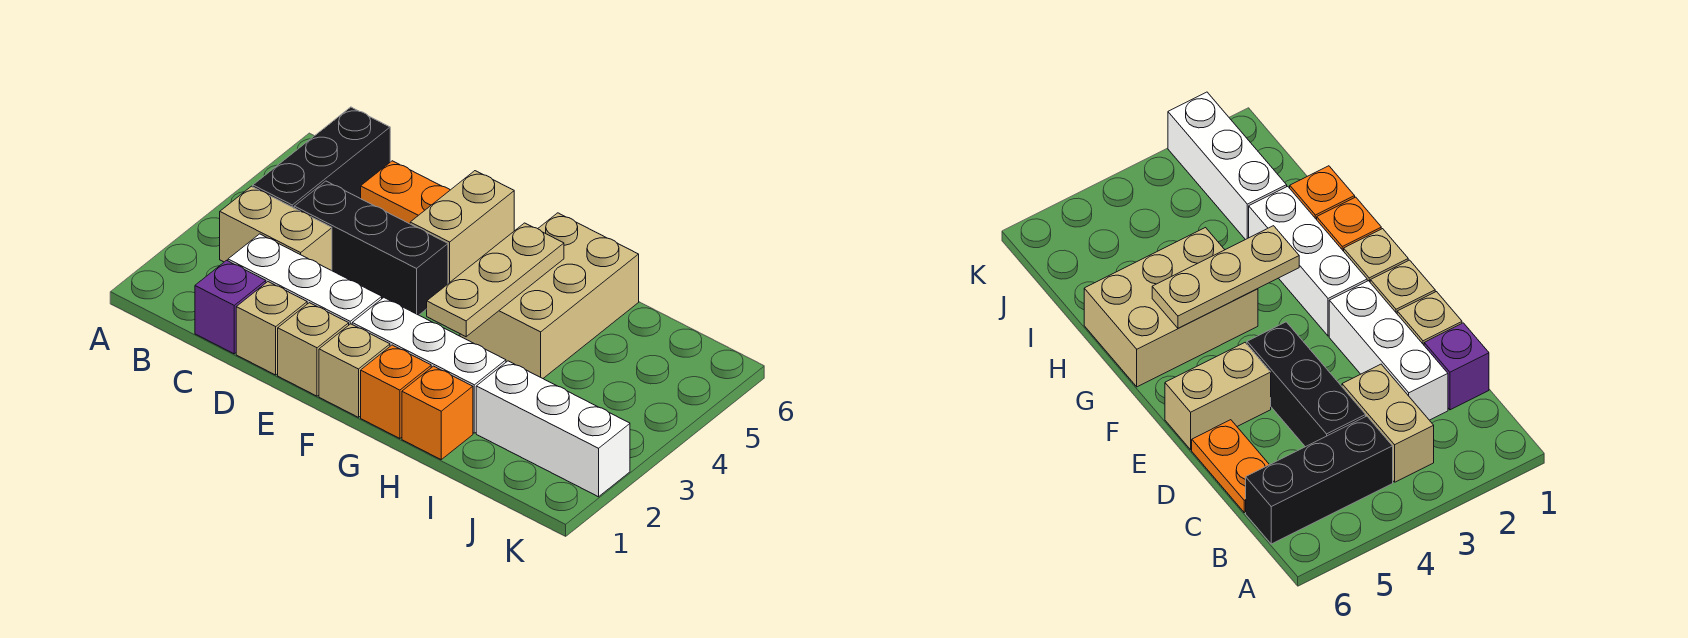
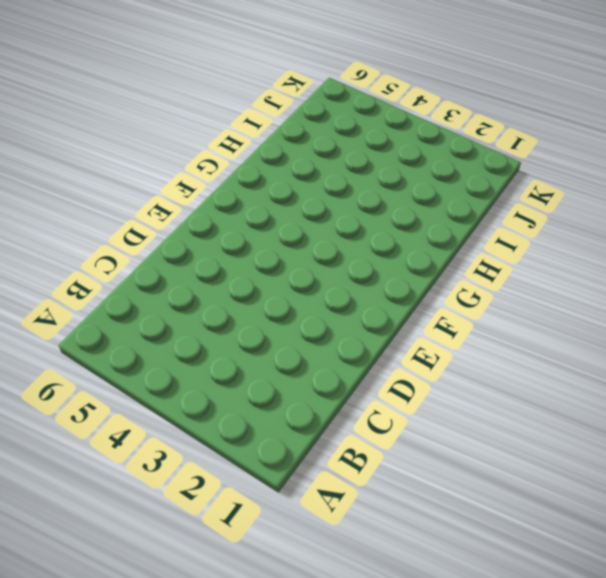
none -> tan 1x2 brick [220,186,332,271]
none -> black 1x3 brick [253,107,390,208]
none -> purple 1x1 brick [195,260,266,354]

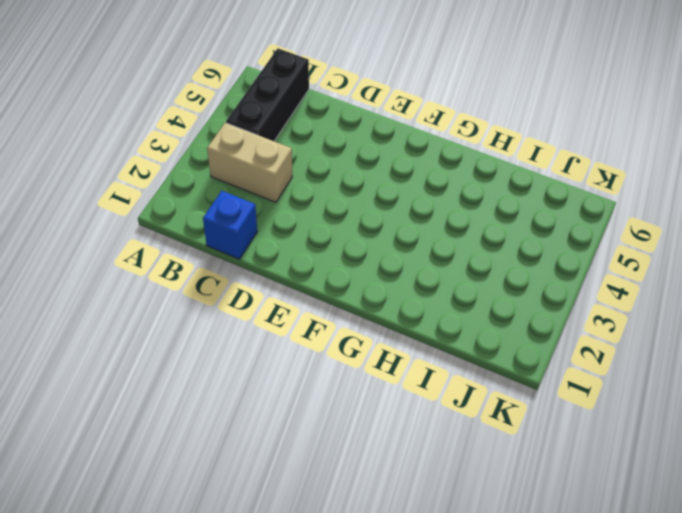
blue 1x1 brick [203,191,257,259] -> purple 1x1 brick [195,260,266,354]
none -> white 1x3 brick [228,234,382,325]
none -> black 1x3 brick [294,181,448,315]
none -> orange 1x2 plate [361,161,450,224]

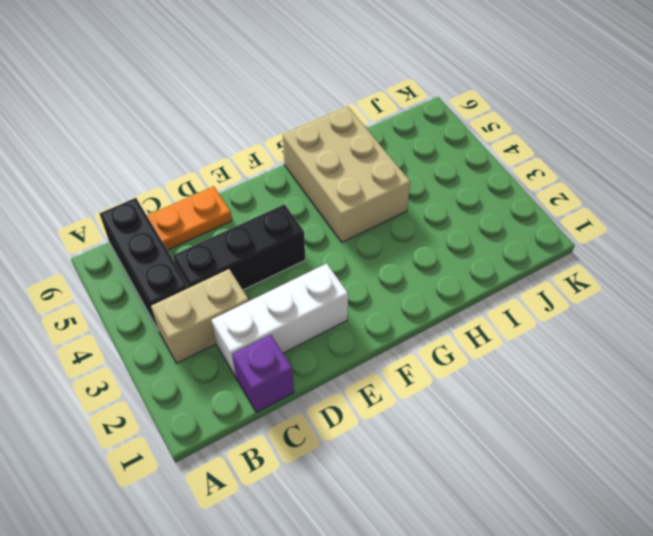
none -> tan 1x1 brick [236,282,307,375]
none -> tan 1x1 brick [278,303,349,396]
none -> tan 1x2 brick [410,171,514,284]

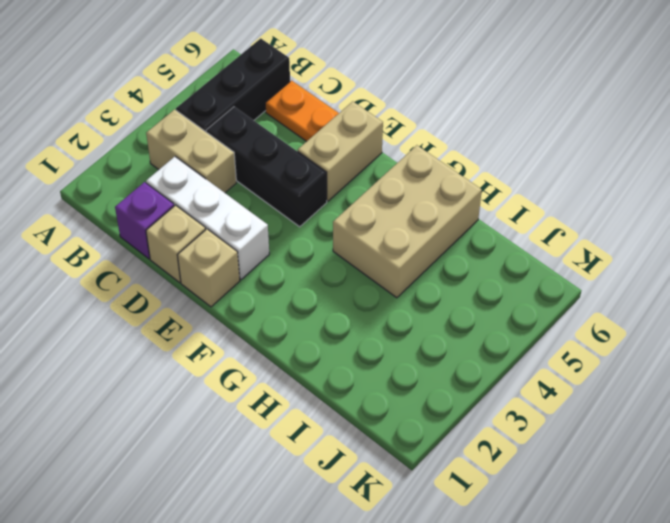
none -> tan 1x1 brick [319,324,390,417]
none -> white 1x3 brick [352,298,506,433]
none -> orange 1x1 brick [361,345,431,439]

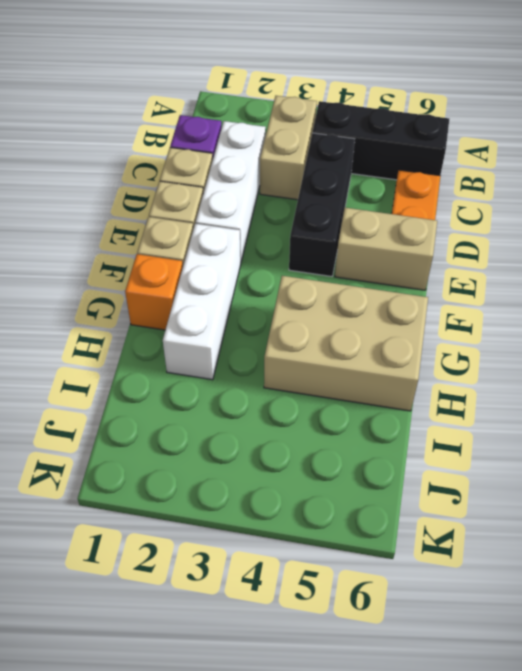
none -> orange 1x1 brick [402,366,473,459]
none -> white 1x3 brick [476,361,630,497]
none -> tan 1x3 plate [427,223,564,337]

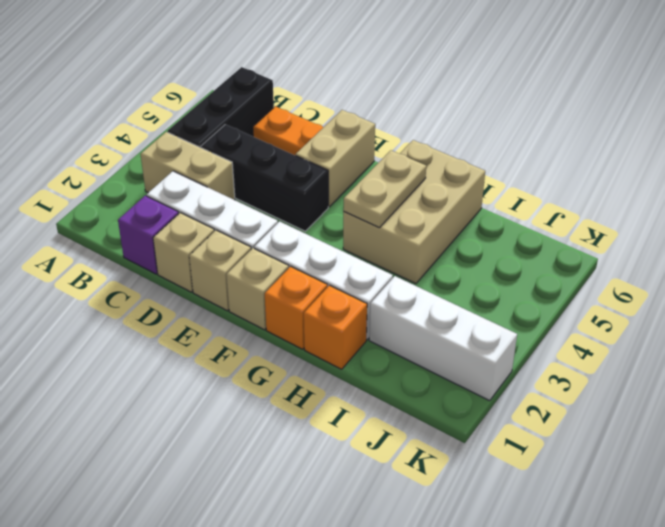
tan 1x2 plate [343,150,426,228] -> tan 1x3 plate [427,223,564,337]

